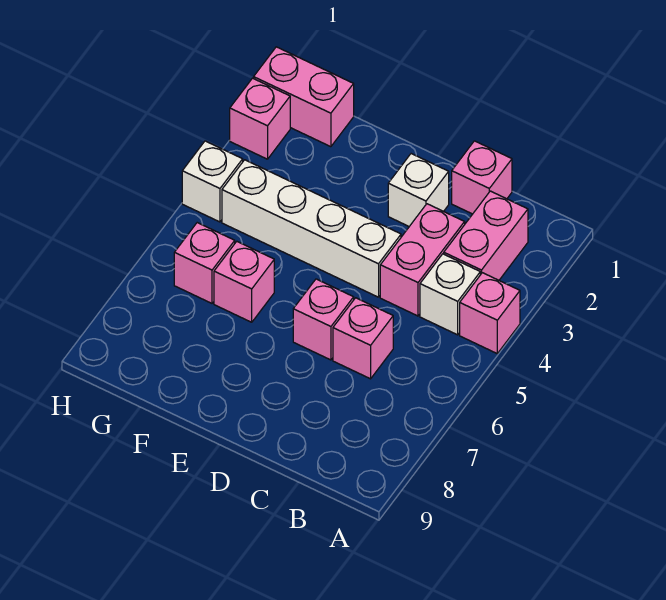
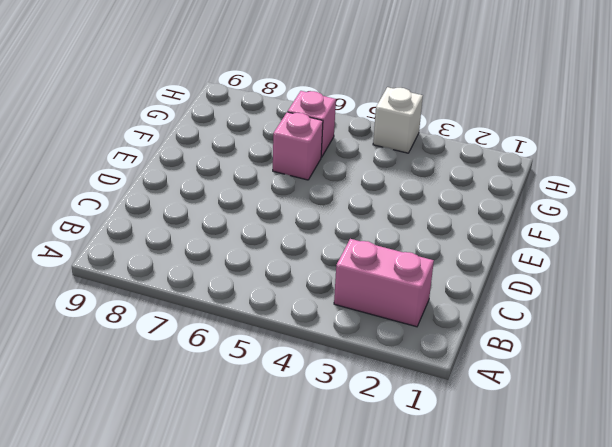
none -> pink 1x1 brick [460,273,520,353]
none -> white 1x1 brick [420,254,480,335]
none -> pink 1x1 brick [452,141,512,214]

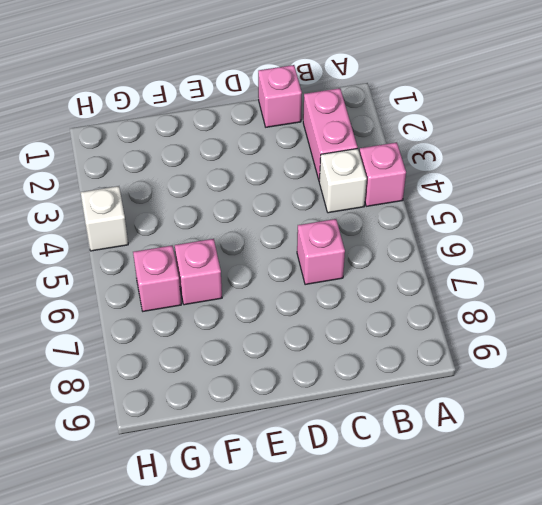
none -> pink 1x2 brick [380,204,465,316]
none -> white 1x1 brick [388,154,449,226]
none -> white 1x4 brick [222,160,401,297]

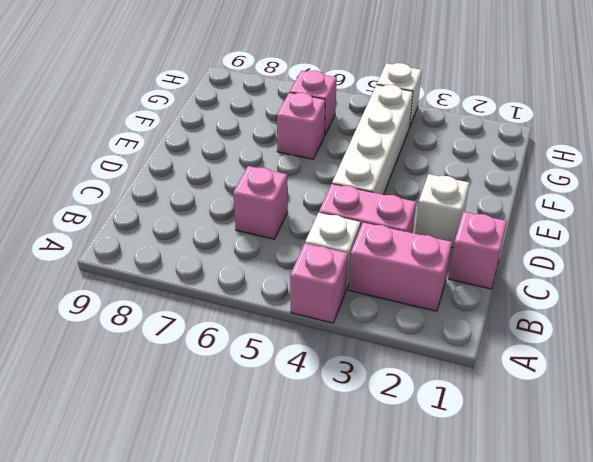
none -> pink 1x1 brick [293,279,354,360]
none -> pink 1x2 brick [254,47,354,147]
none -> pink 1x1 brick [230,78,290,159]

